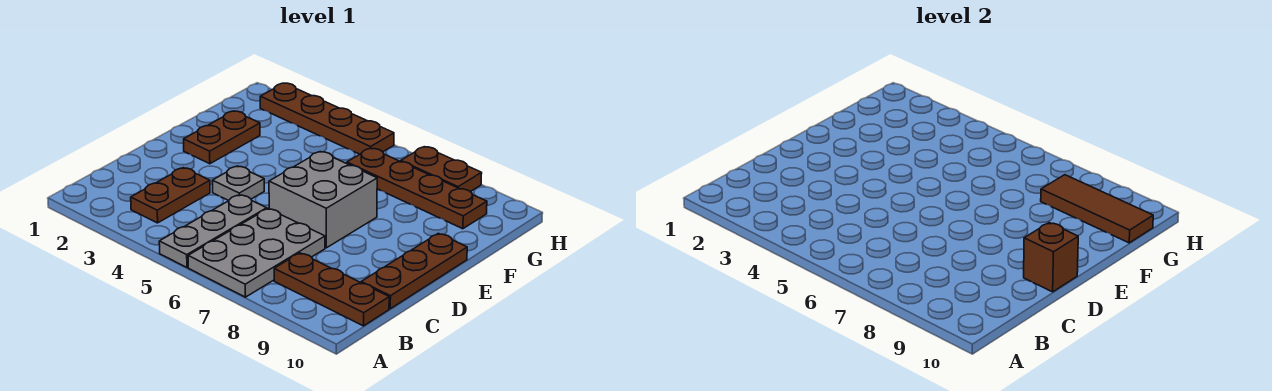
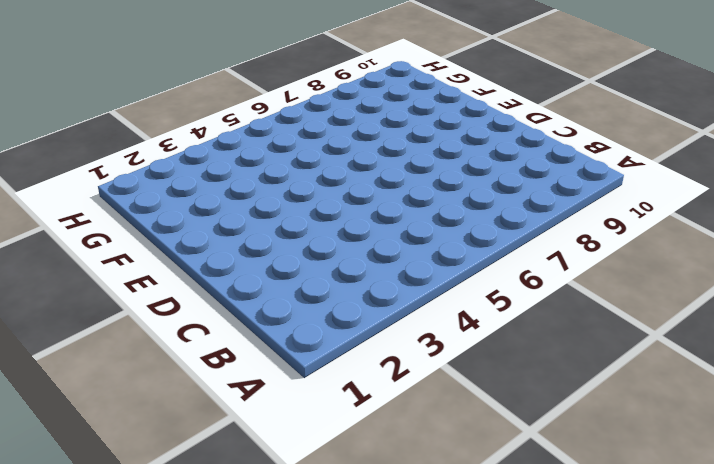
none -> grey 1x3 plate [159,195,267,267]
none -> grey 2x3 plate [188,209,325,297]
none -> brown 1x2 plate [131,168,210,223]

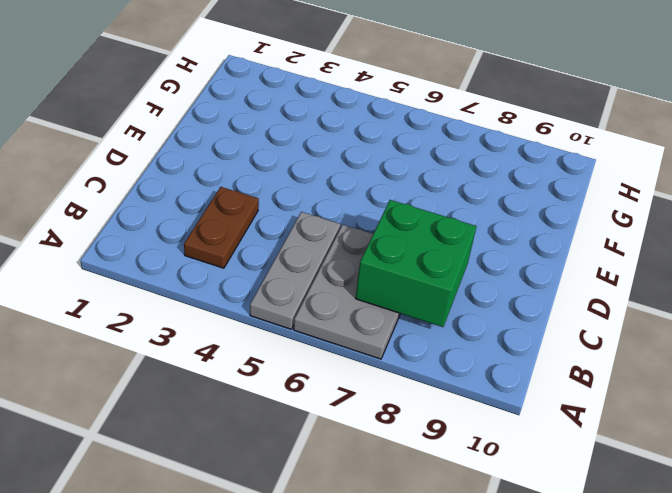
green 2x2 brick [356,200,477,327] -> none
none -> brown 1x3 plate [274,253,389,326]
none -> brown 1x3 plate [361,233,467,309]
none -> grey 1x1 plate [212,166,264,201]

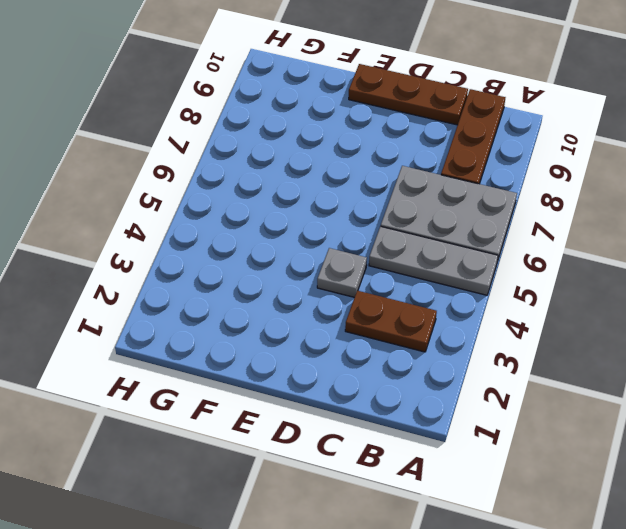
none -> grey 2x2 brick [269,152,377,248]
none -> brown 1x2 plate [184,111,260,164]
none -> brown 1x4 plate [347,148,487,229]

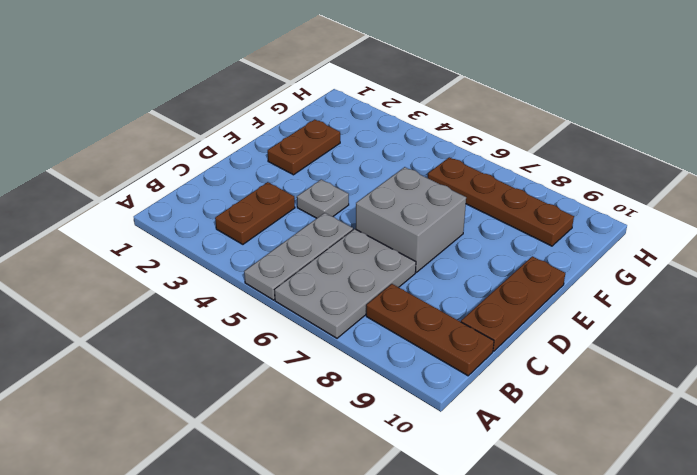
none -> brown 1x4 plate [260,83,394,154]
none -> brown 1x2 plate [401,147,482,192]
none -> brown 1x1 brick [1024,223,1078,292]

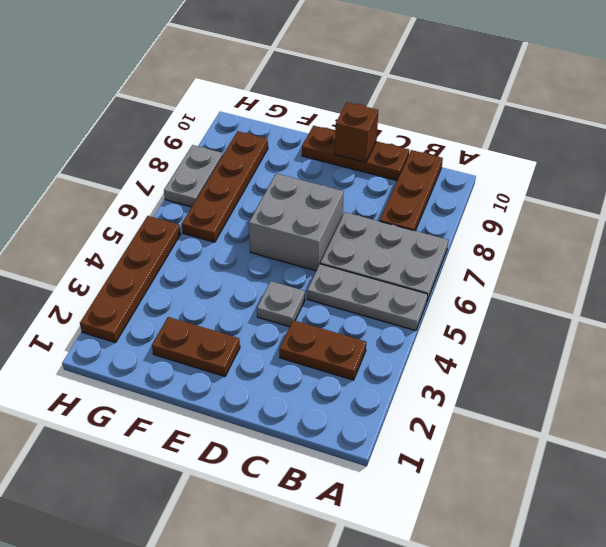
grey 1x2 plate [164,145,223,207] -> brown 1x2 plate [401,147,482,192]
none -> brown 1x3 tile [1041,175,1153,243]

